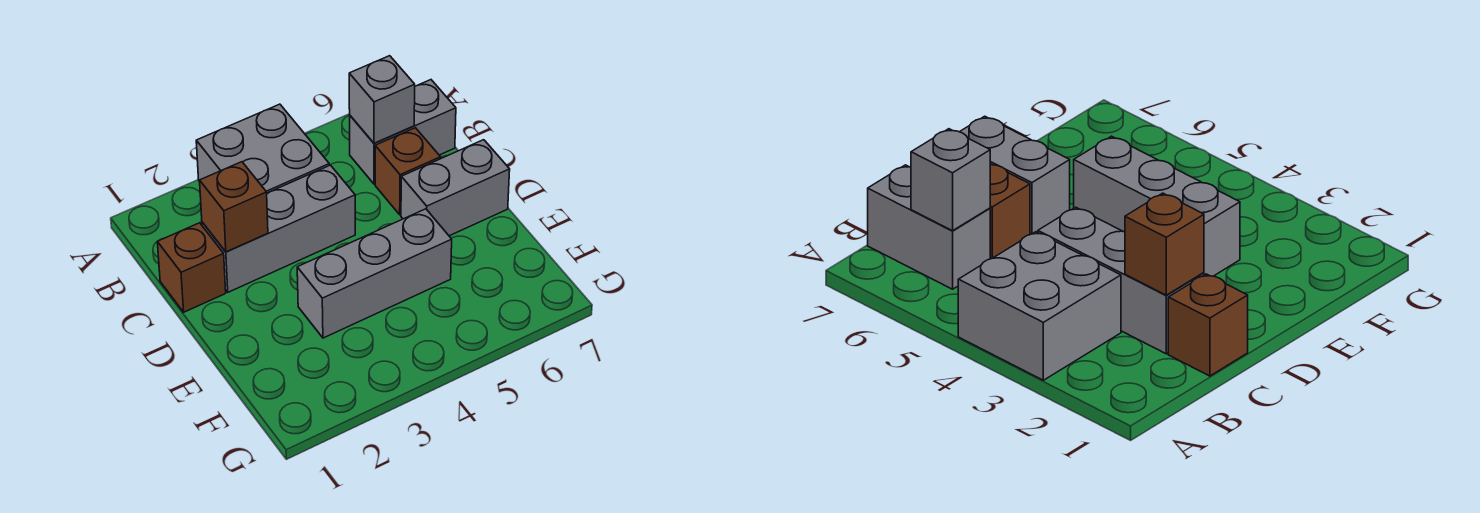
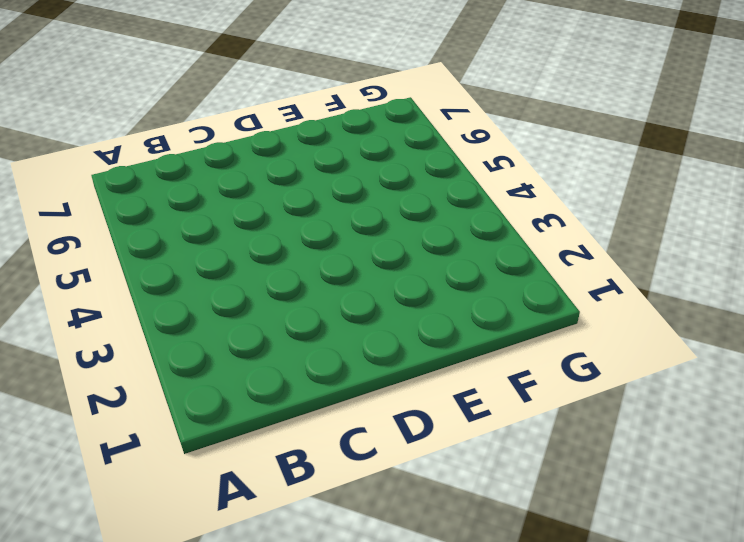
none -> grey 2x2 brick [196,104,329,193]
none -> grey 1x2 brick [350,80,456,184]

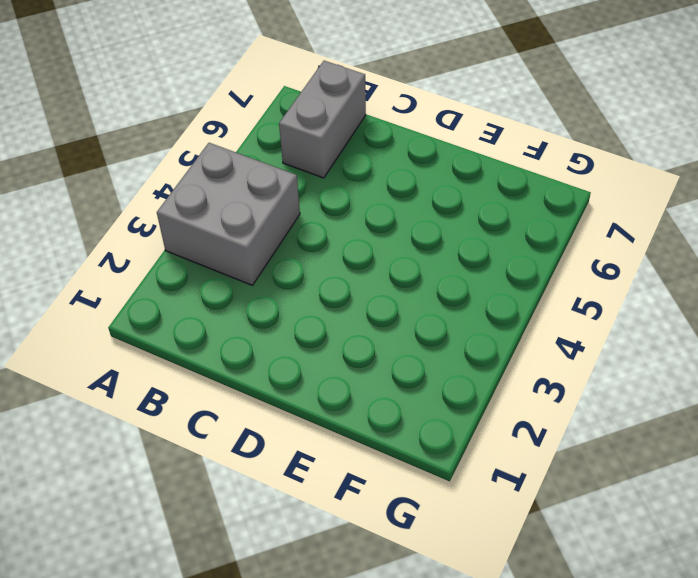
none -> brown 1x1 brick [157,223,226,312]
none -> grey 1x3 brick [202,165,355,292]

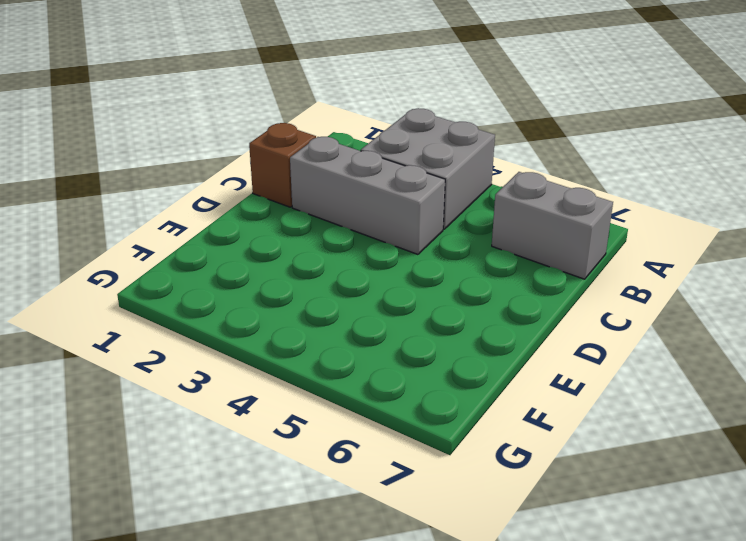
none -> brown 1x1 brick [375,128,441,215]
none -> grey 1x2 brick [401,140,510,236]

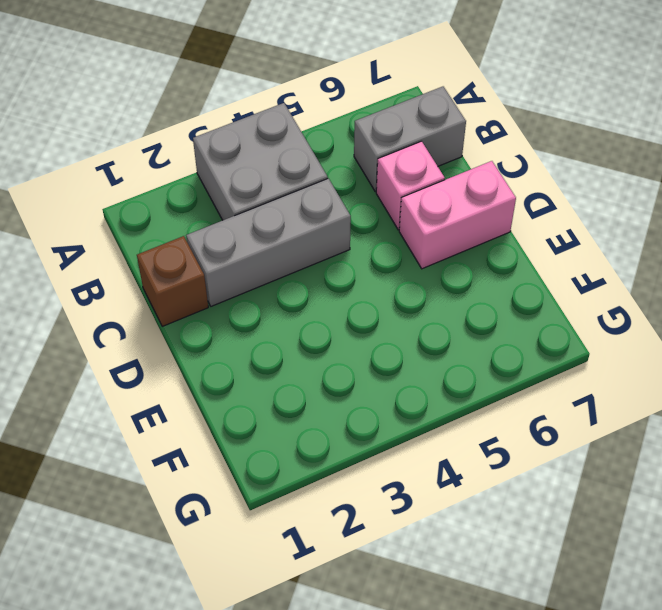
pink 1x1 brick [376,141,445,230] -> brown 1x1 brick [375,128,441,215]
pink 1x2 brick [399,161,516,269] -> grey 1x2 brick [401,140,510,236]
none -> grey 1x3 brick [297,209,452,338]
none -> grey 1x1 brick [349,56,415,143]

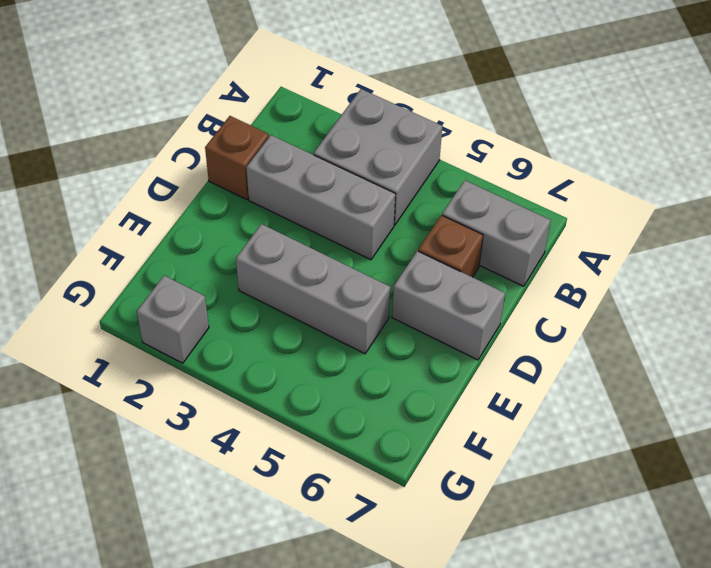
grey 1x1 brick [137,276,209,363] -> grey 1x1 brick moved to [349,56,415,143]
none -> brown 1x1 brick [200,162,268,252]

